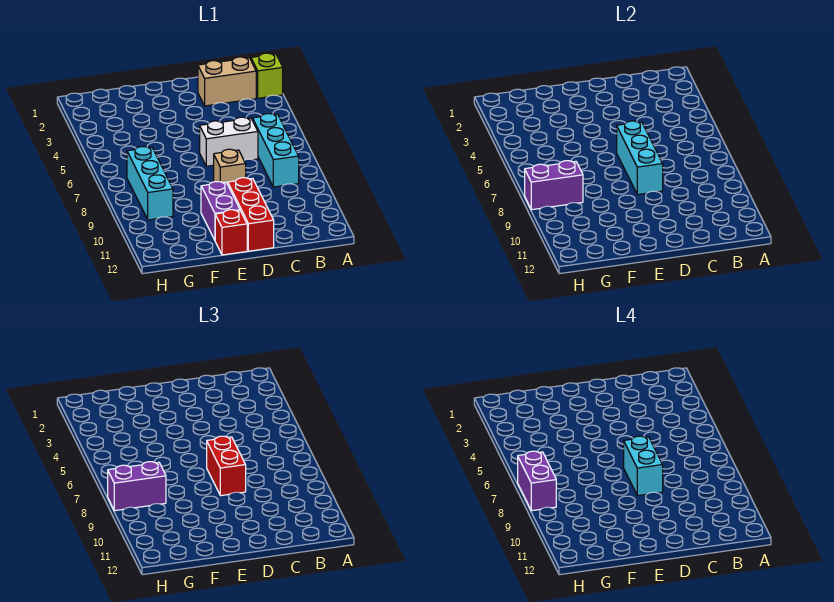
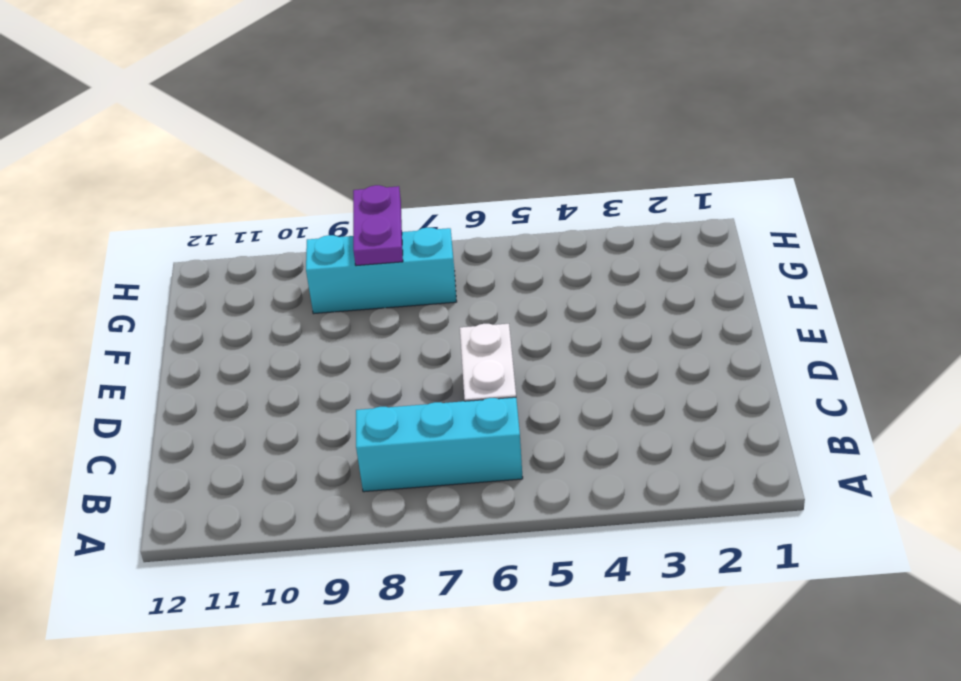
purple 1x2 plate [353,185,403,266] -> purple 1x2 brick [525,161,583,210]
none -> lime 1x1 brick [251,53,283,98]
none -> tan 1x2 brick [198,57,256,106]
none -> tan 1x1 brick [214,149,246,184]

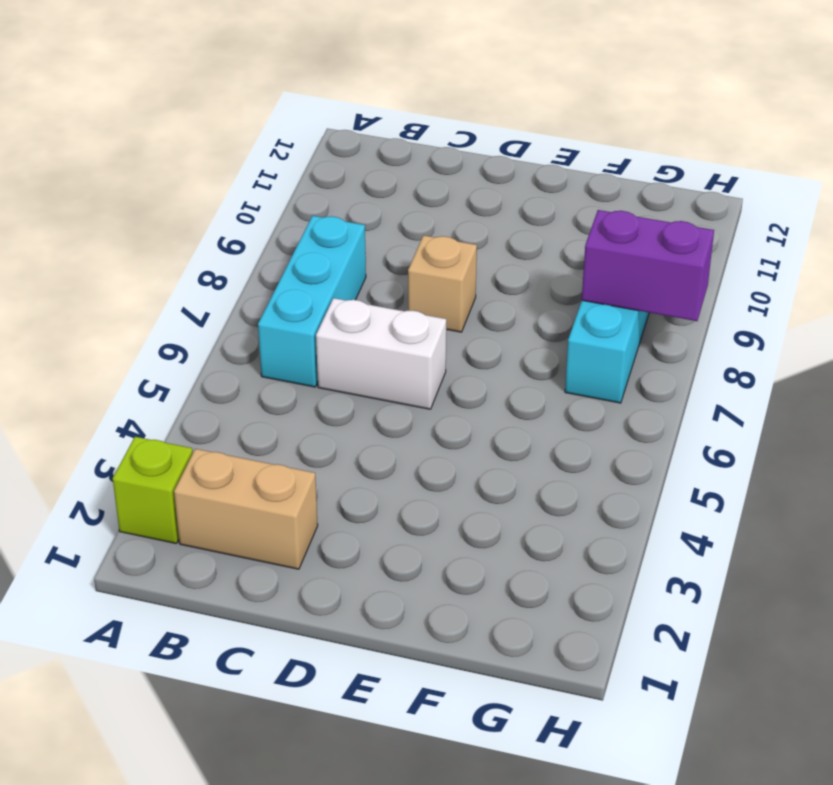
none -> red 1x3 brick [228,178,274,251]
none -> purple 1x2 brick [201,182,240,240]
none -> red 1x1 brick [215,210,247,255]

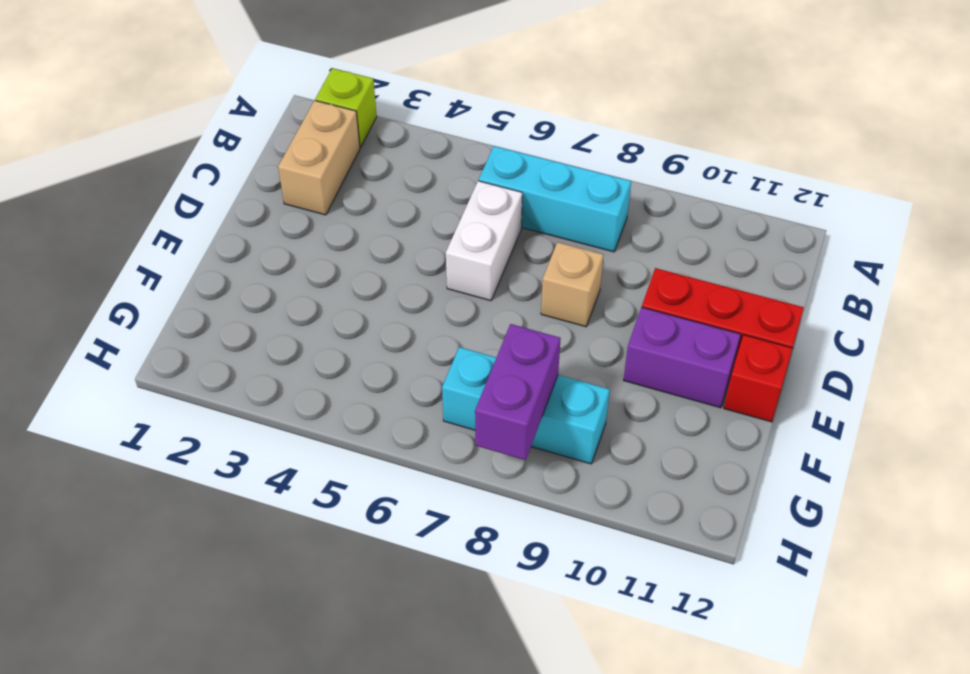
none -> cyan 1x3 brick [617,121,663,195]
none -> red 1x2 brick [207,436,246,496]
none -> purple 1x2 brick [108,462,166,511]

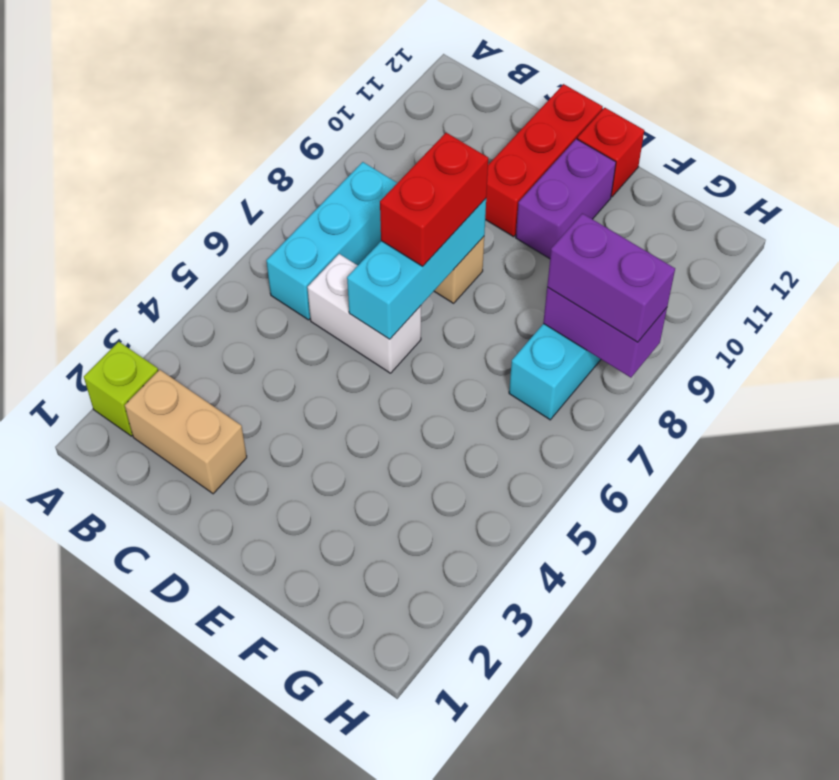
none -> cyan 1x2 brick [624,436,663,496]
none -> purple 1x2 brick [518,451,556,511]

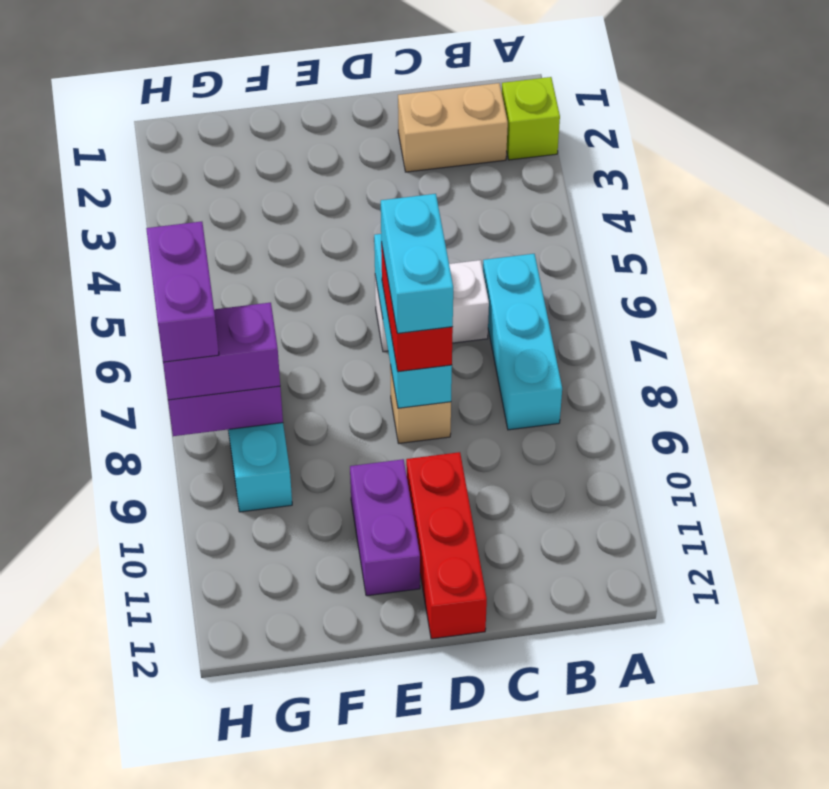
none -> red 1x1 brick [215,210,247,255]

